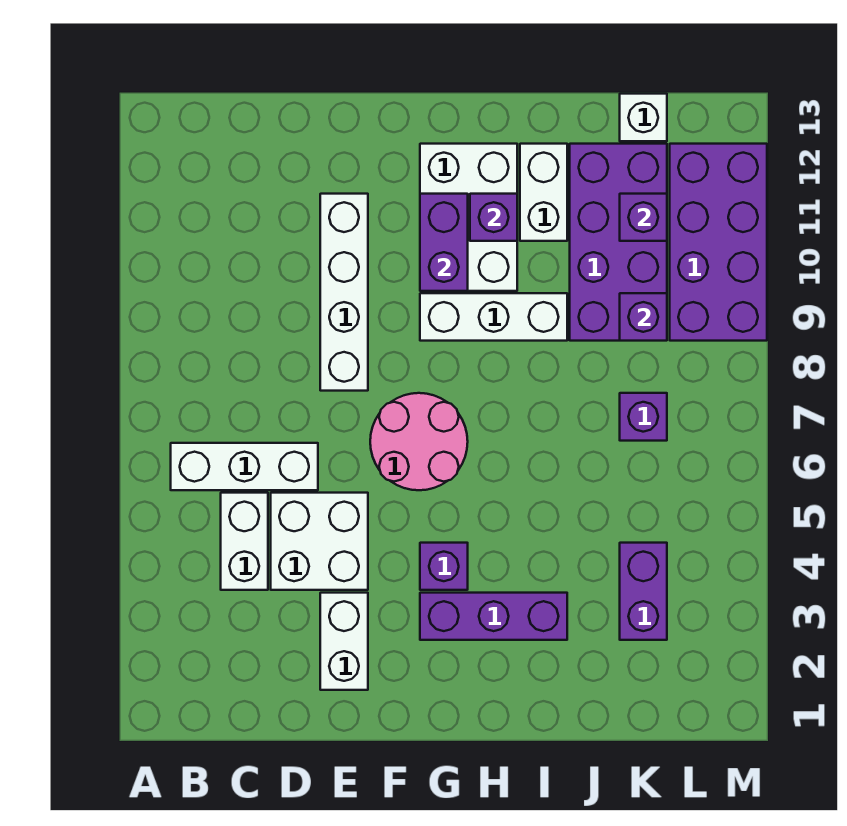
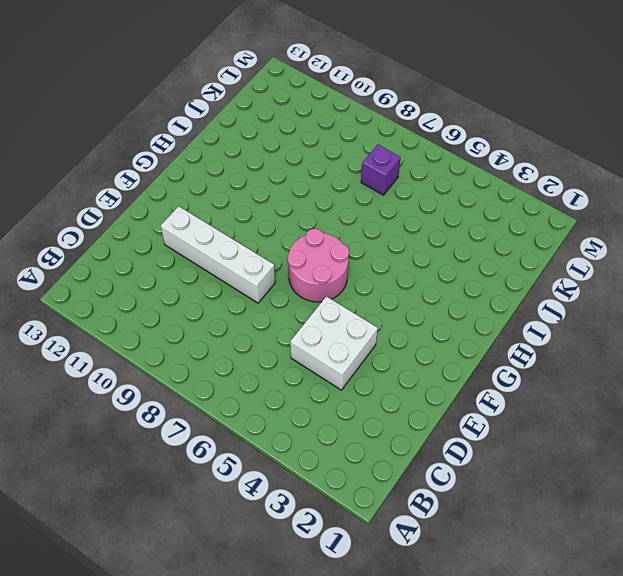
none -> white 1x3 brick [171,443,318,490]
none -> white 1x2 brick [221,493,268,590]
none -> white 1x2 brick [320,593,368,690]

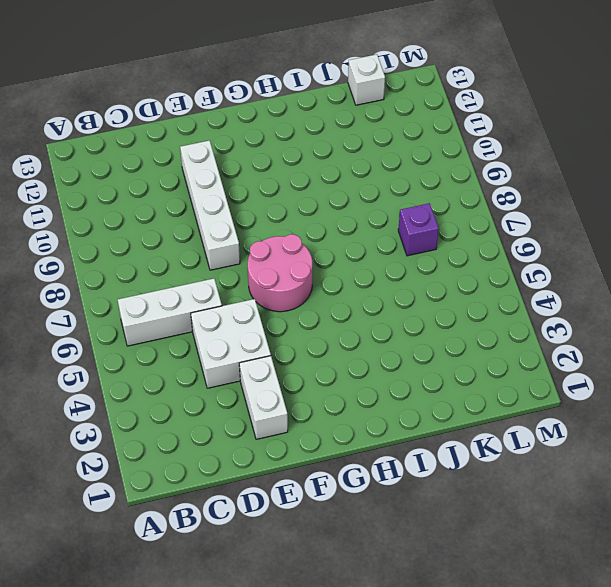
none -> white 1x2 brick [221,493,268,590]
none -> purple 1x3 brick [420,593,567,640]
none -> purple 1x1 brick [420,543,468,590]

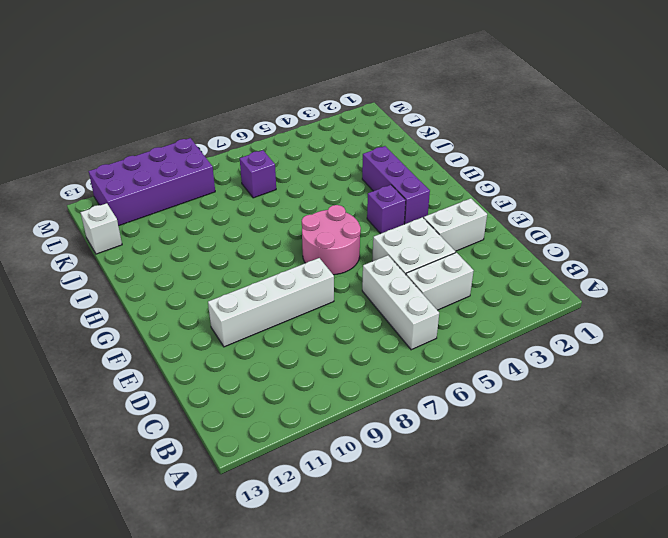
none -> white 1x3 brick [420,293,567,341]
none -> white 2x3 brick [420,144,517,291]
none -> white 1x2 brick [520,144,567,241]

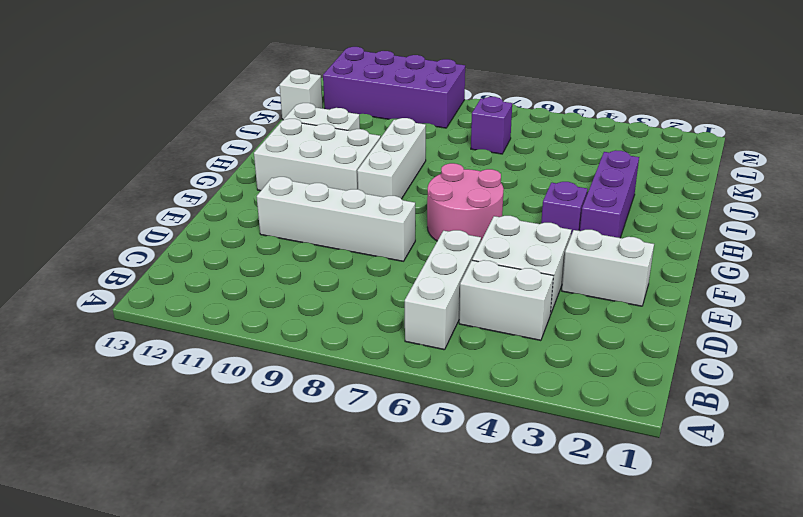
none -> purple 2x4 brick [570,144,667,341]
none -> purple 1x2 brick [620,543,667,640]
none -> purple 1x2 brick [420,194,468,291]

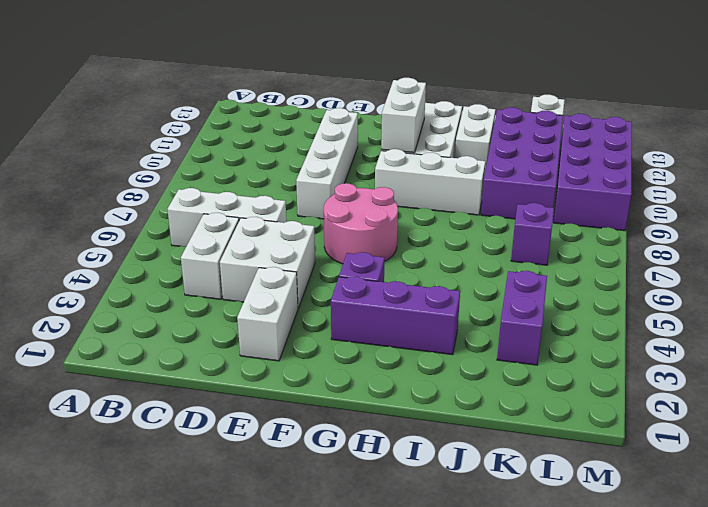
white 1x2 brick [381,78,426,153] -> purple 1x2 brick [420,194,468,291]
none -> purple 1x1 brick [470,194,517,241]
none -> purple 1x1 brick [620,293,667,341]
none -> purple 1x1 brick [620,194,667,241]

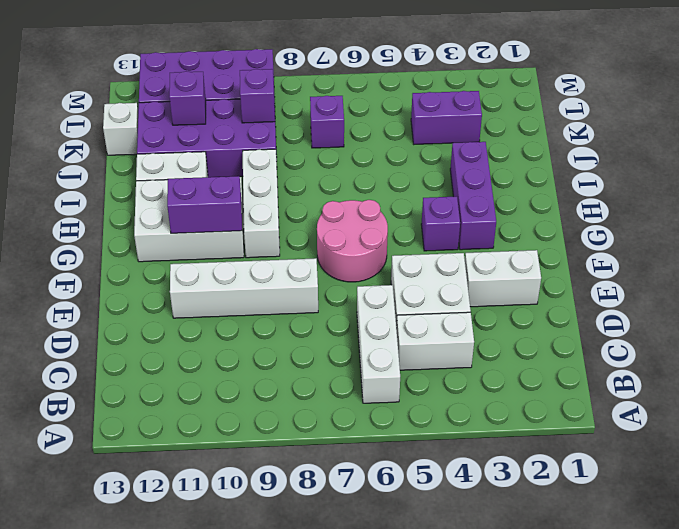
none -> purple 1x1 brick [470,194,517,241]

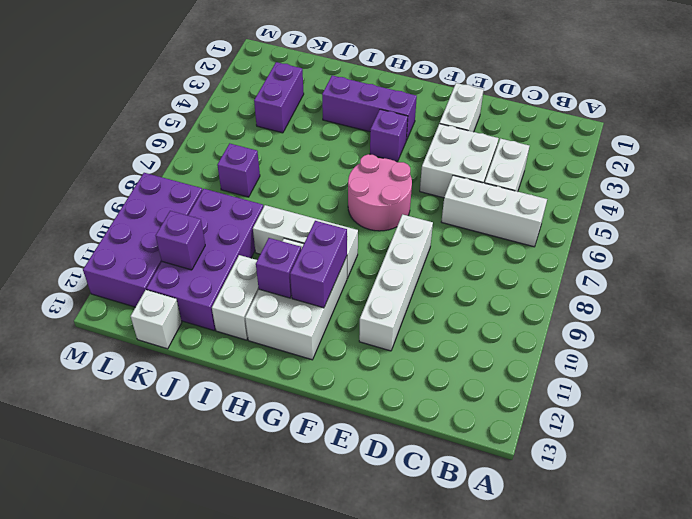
none -> purple 1x1 brick [620,293,667,341]

